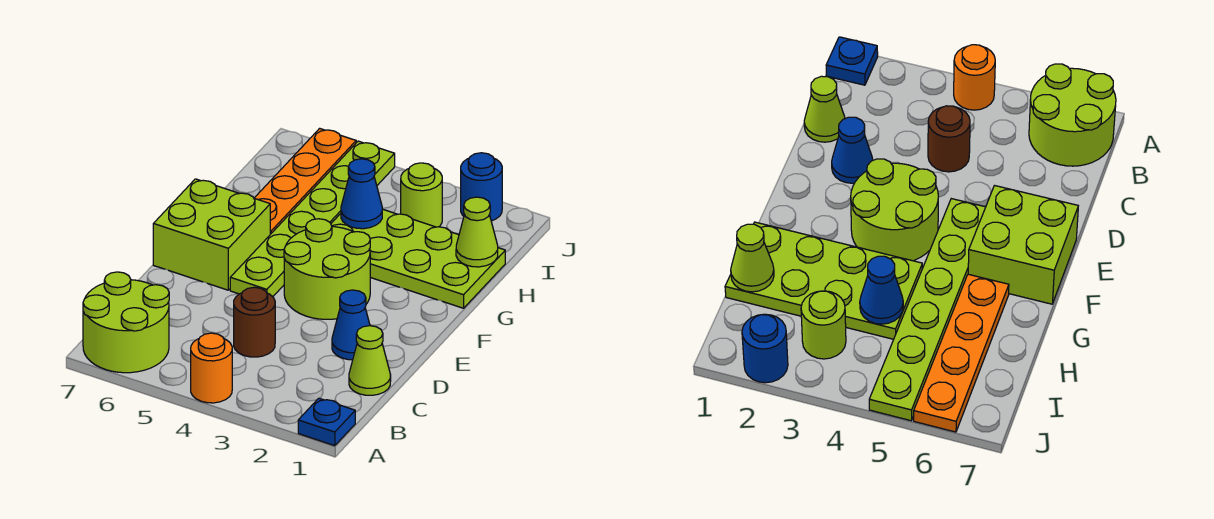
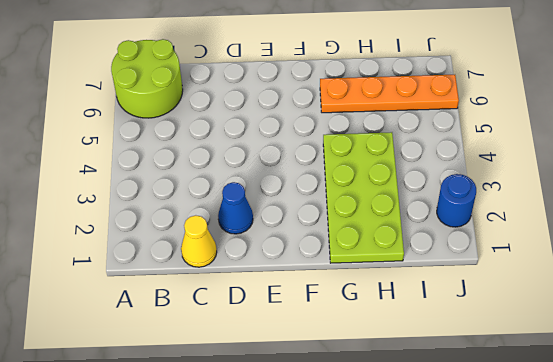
yellow 1x1 cone [181,215,217,267] -> lime 1x1 cone [349,326,391,395]
none -> blue 1x1 plate [298,398,355,446]
none -> orange 1x1 round brick [191,333,232,403]
none -> brown 1x1 round brick [234,287,275,357]

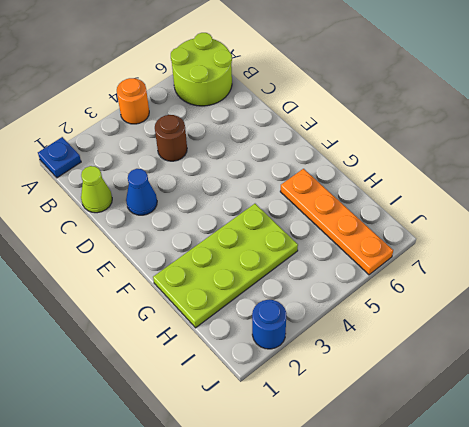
none -> lime 2x2 round brick [284,219,370,319]
none -> lime 1x6 plate [230,141,395,297]
none -> lime 2x2 brick [153,179,270,290]

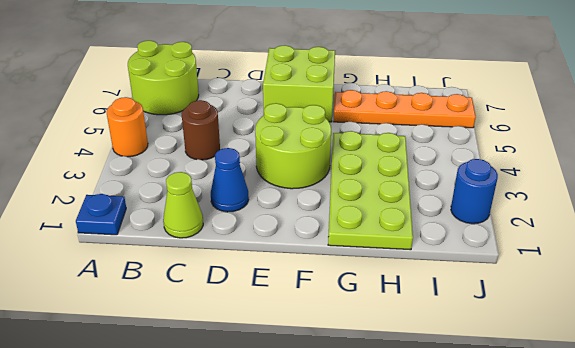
none -> lime 1x6 plate [230,141,395,297]
none -> lime 1x1 round brick [401,163,442,227]
none -> lime 1x1 cone [456,197,498,267]

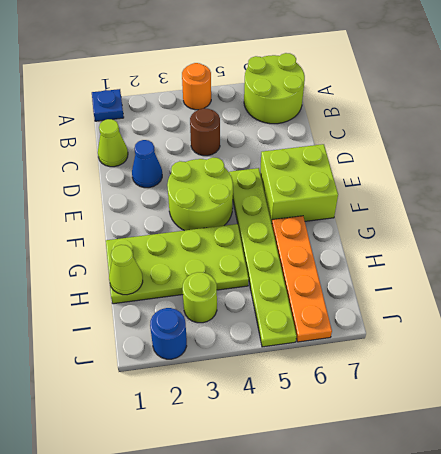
none -> blue 1x1 cone [341,159,382,229]

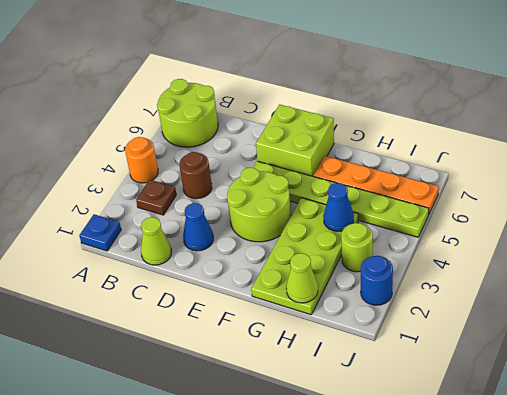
brown 1x1 plate [136,180,176,215] -> none

